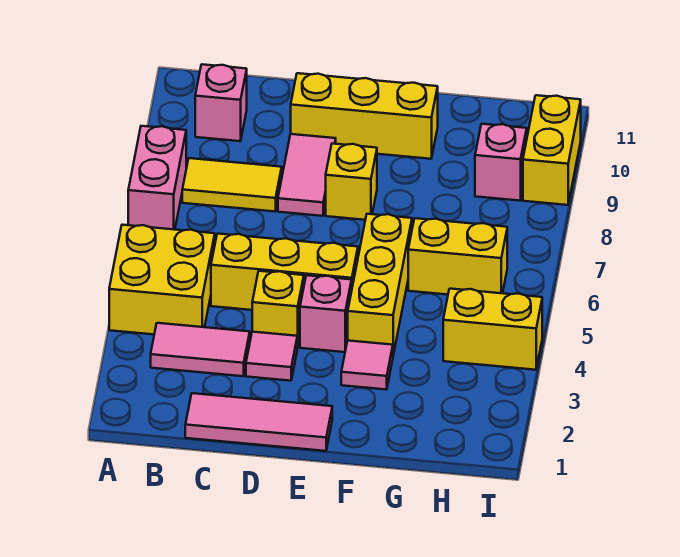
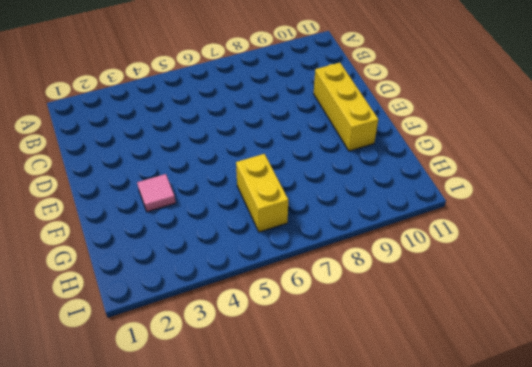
none -> yellow 2x2 brick [109,225,215,334]
none -> pink 1x2 brick [128,126,186,230]
none -> pink 1x2 tile [151,323,250,376]

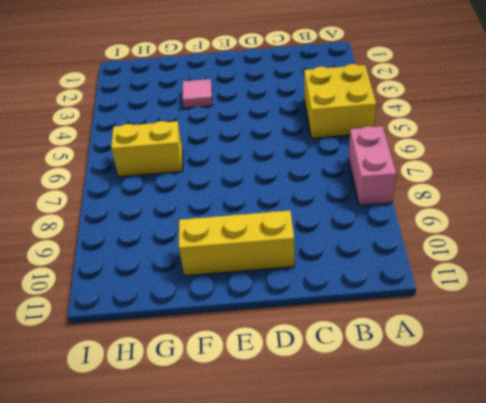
none -> pink 1x2 tile [151,323,250,376]
none -> yellow 1x2 tile [182,158,282,211]
none -> pink 1x1 brick [195,64,247,141]

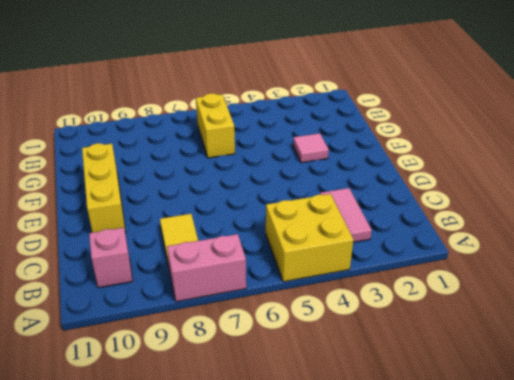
none -> pink 1x3 tile [185,393,332,451]
none -> yellow 1x3 brick [211,234,358,310]
none -> pink 1x1 tile [246,332,298,381]

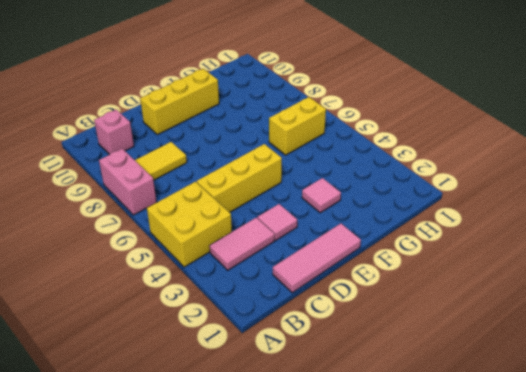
none -> yellow 1x1 brick [252,271,304,347]
none -> pink 1x2 tile [278,134,336,216]
none -> pink 1x1 brick [300,275,352,352]

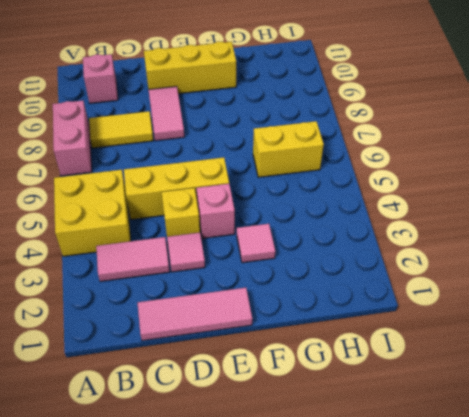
none -> yellow 1x1 brick [326,144,377,220]
none -> yellow 1x3 brick [348,214,412,355]
none -> yellow 1x2 brick [443,289,542,370]

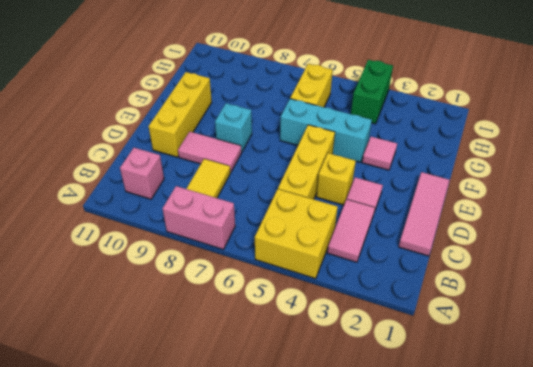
cyan 1x1 brick [215,103,252,152] -> yellow 1x1 brick [326,144,377,220]
cyan 1x3 brick [280,99,372,162] -> yellow 1x3 brick [348,214,412,355]
green 1x2 brick [351,60,393,124] -> yellow 1x2 brick [443,289,542,370]
none -> pink 1x1 brick [300,275,352,352]
none -> pink 1x1 brick [475,124,527,201]
none -> yellow 1x2 brick [523,95,581,205]

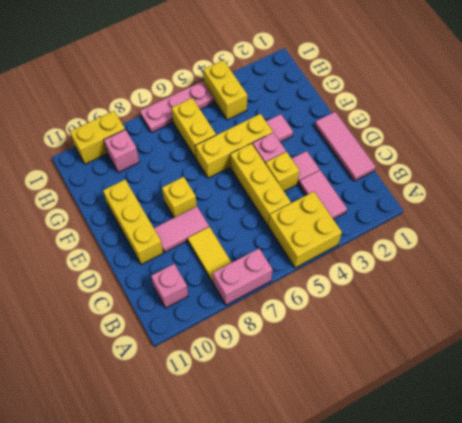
pink 1x3 plate [140,81,214,133] -> none

